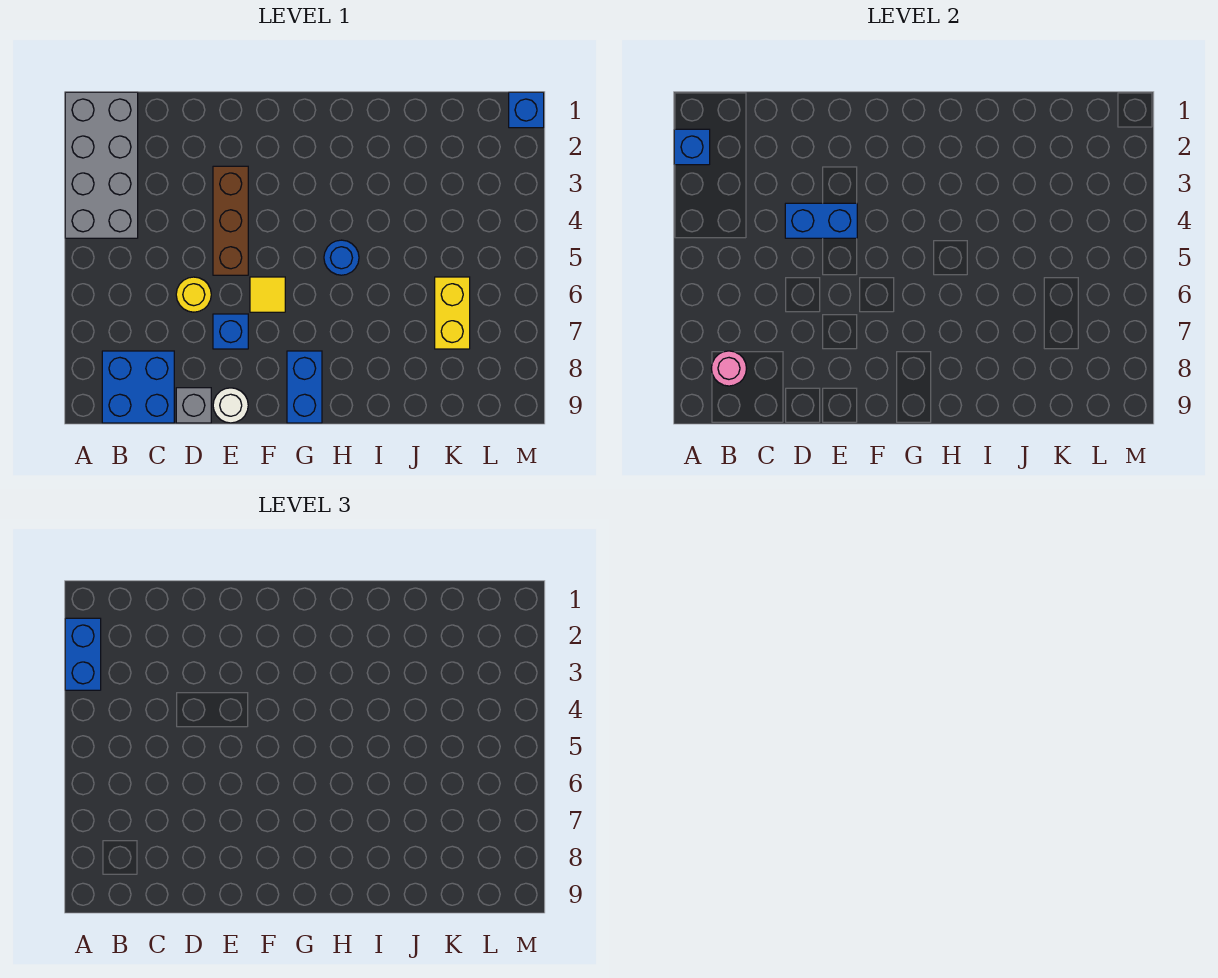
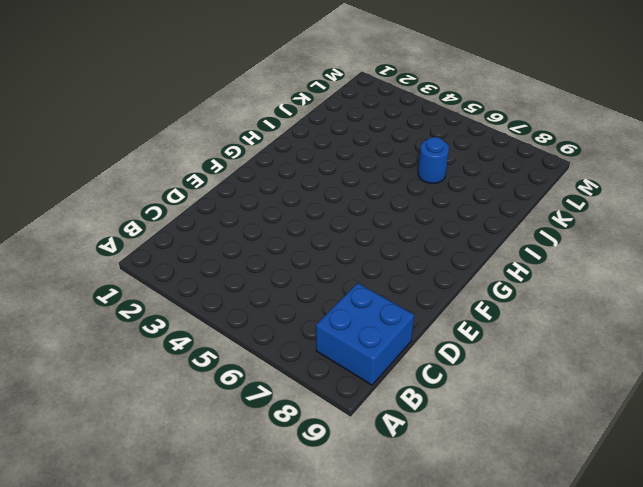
blue 1x1 round brick [418,137,449,183] -> blue 1x1 round brick moved to [324,240,359,275]
none -> grey 2x4 brick [65,92,138,238]
none -> yellow 1x1 round brick [176,277,211,312]
none -> grey 1x1 brick [176,388,211,423]

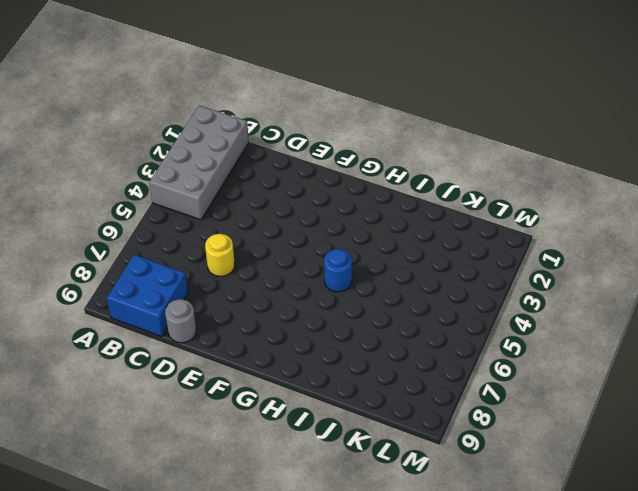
grey 1x1 round brick [165,299,196,343] -> grey 1x1 brick [176,388,211,423]
none -> brown 1x3 brick [213,166,248,275]
none -> blue 1x1 brick [213,314,248,349]
none -> white 1x1 round brick [213,388,248,423]

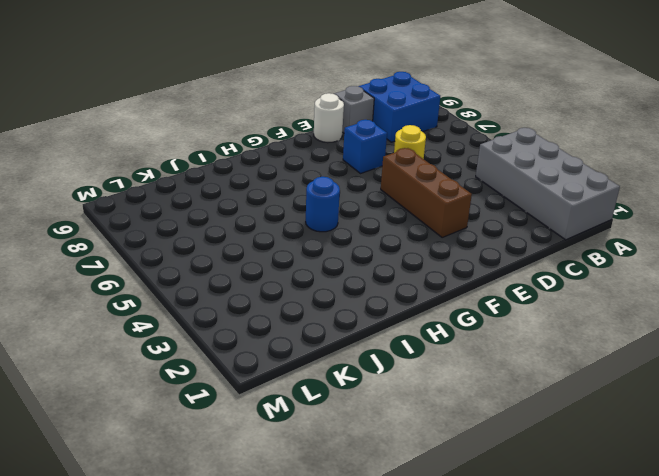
none -> yellow 1x1 tile [250,277,285,312]
none -> blue 1x2 brick [287,351,322,423]
none -> yellow 1x2 brick [435,277,470,349]

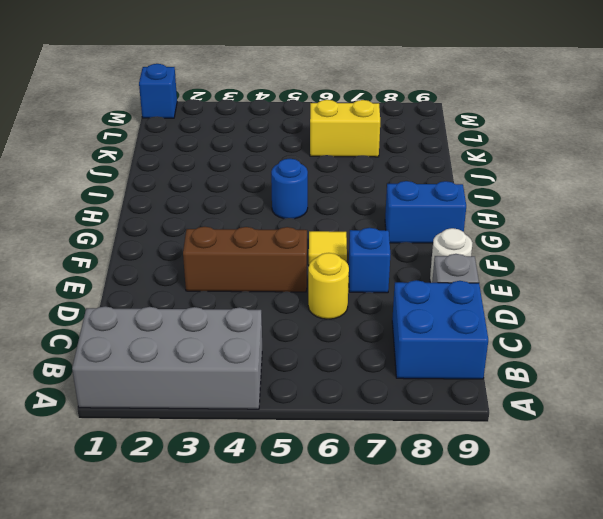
none -> blue 1x1 brick [674,129,710,165]
none -> pink 1x1 round brick [711,351,746,386]
none -> blue 1x2 brick [785,203,857,238]

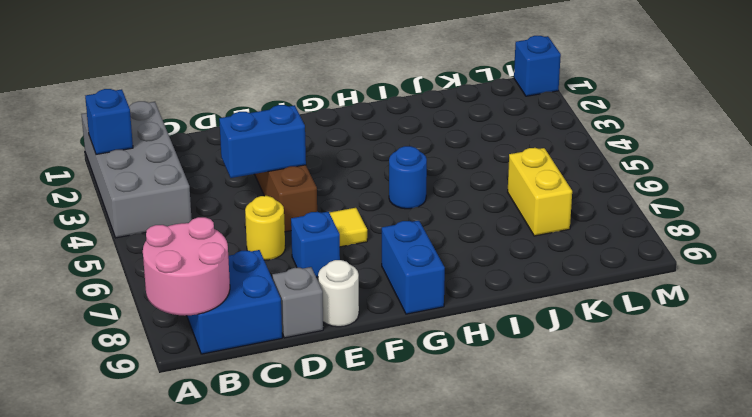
pink 2x2 round brick [143,217,230,316] -> pink 1x1 round brick [711,351,746,386]
none -> blue 1x2 brick [65,618,101,690]

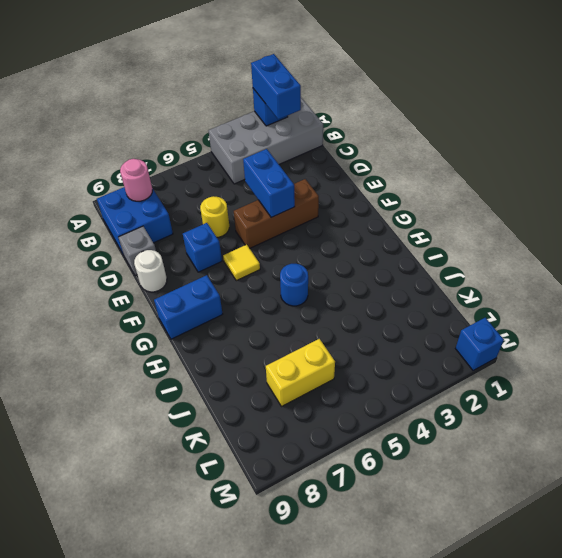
blue 1x2 brick [251,54,301,119] -> blue 1x2 brick turned to [65,618,101,690]

